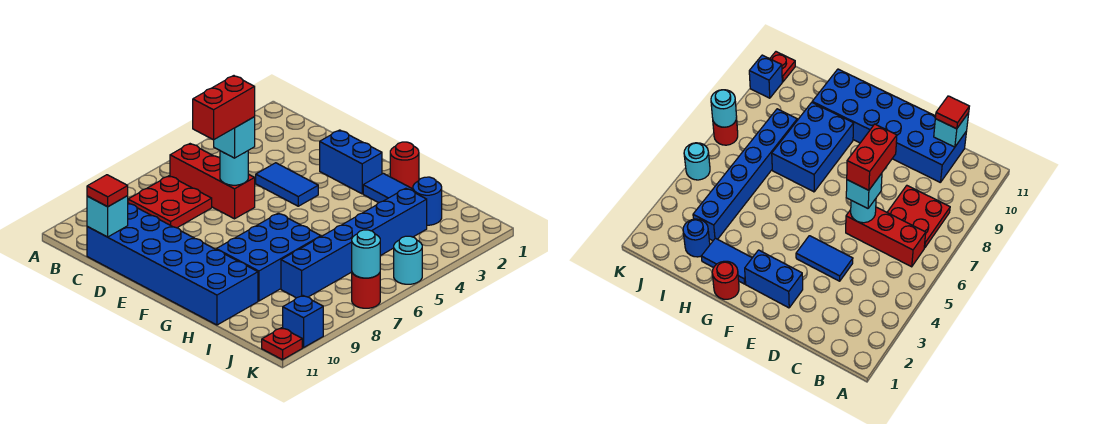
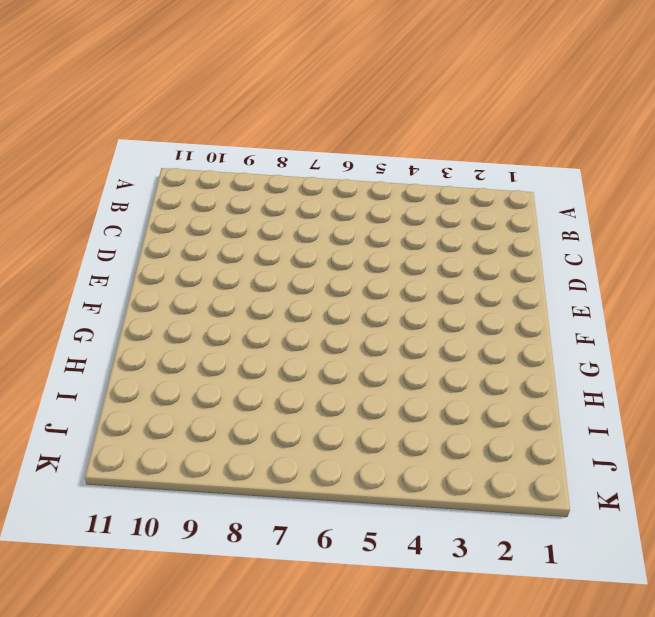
none -> red 1x3 brick [170,144,255,219]
none -> red 2x2 plate [128,176,212,228]
none -> blue 2x6 brick [87,203,258,325]

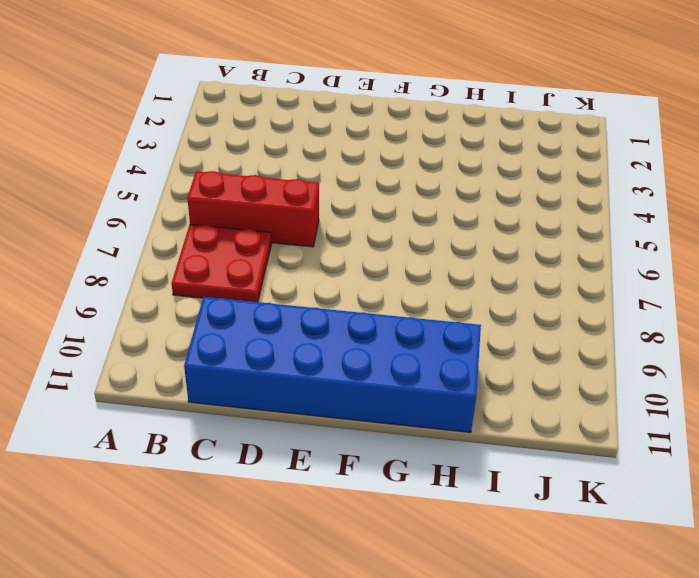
none -> blue 1x2 tile [256,163,318,206]
none -> blue 1x2 brick [320,130,382,194]
none -> red 1x1 round brick [390,142,419,189]

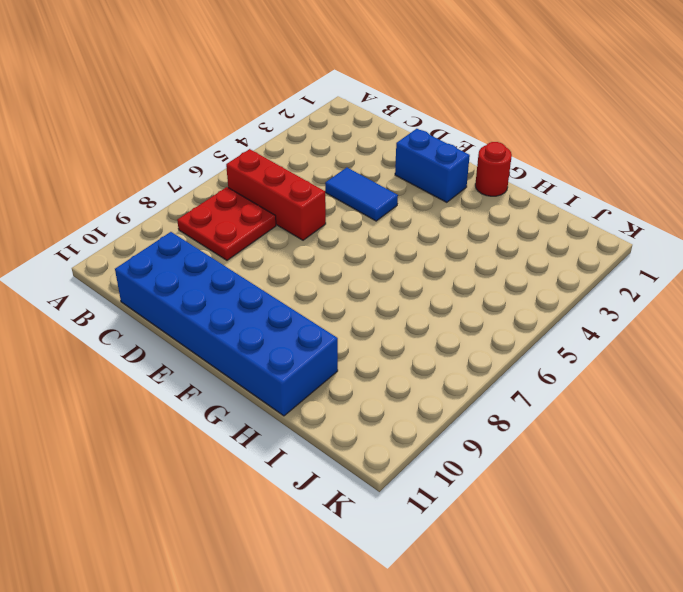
none -> blue 1x2 tile [363,173,413,203]
none -> blue 2x3 brick [216,213,321,301]
none -> blue 1x1 round brick [413,177,442,225]

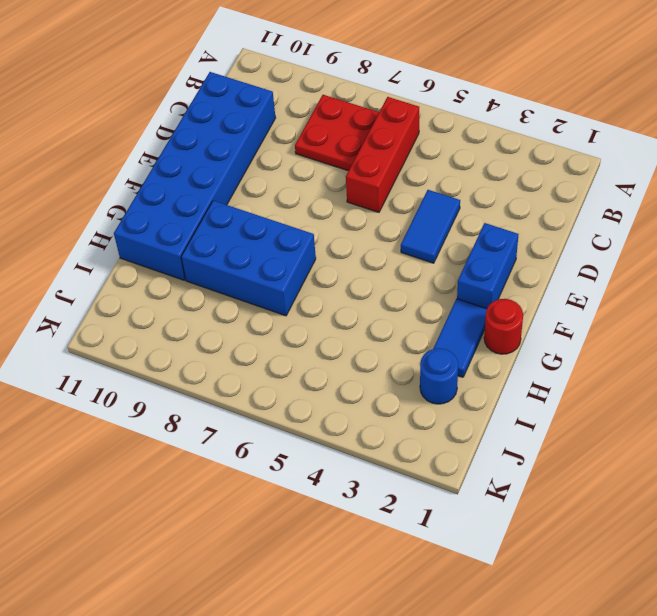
none -> blue 1x6 brick [281,188,427,298]
none -> cyan 1x1 round brick [394,236,422,284]
none -> red 1x1 round brick [352,273,380,308]

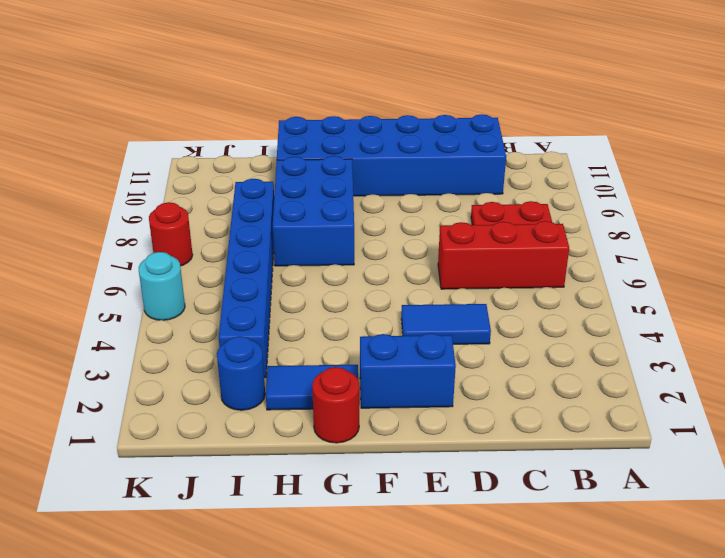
none -> blue 1x1 brick [283,295,323,348]
none -> red 1x1 plate [262,328,302,360]
none -> cyan 1x1 brick [87,196,128,237]

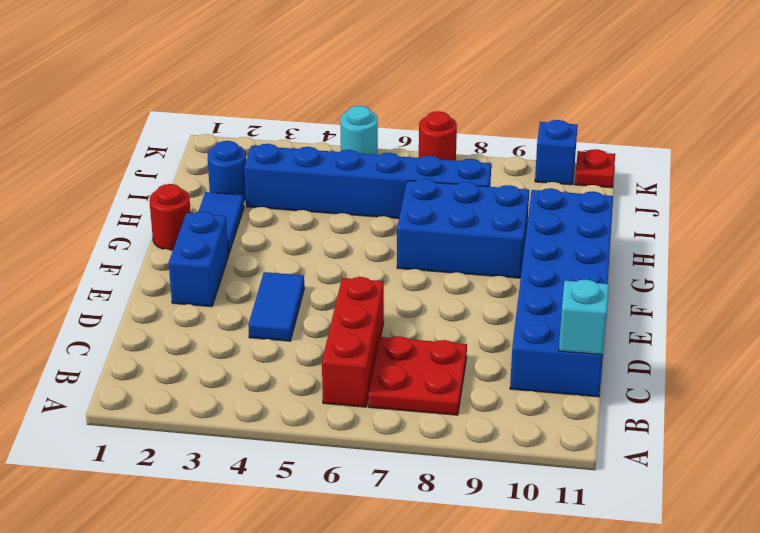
none -> cyan 1x1 round brick [220,151,248,185]
none -> cyan 1x1 round brick [352,230,380,278]
none -> red 1x1 tile [87,175,128,207]

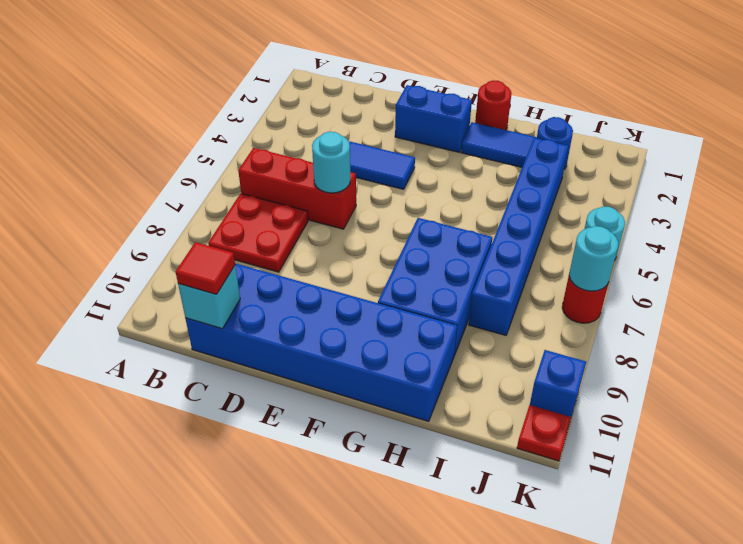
none -> cyan 1x1 brick [214,117,255,158]
none -> red 1x2 brick [193,76,255,140]

